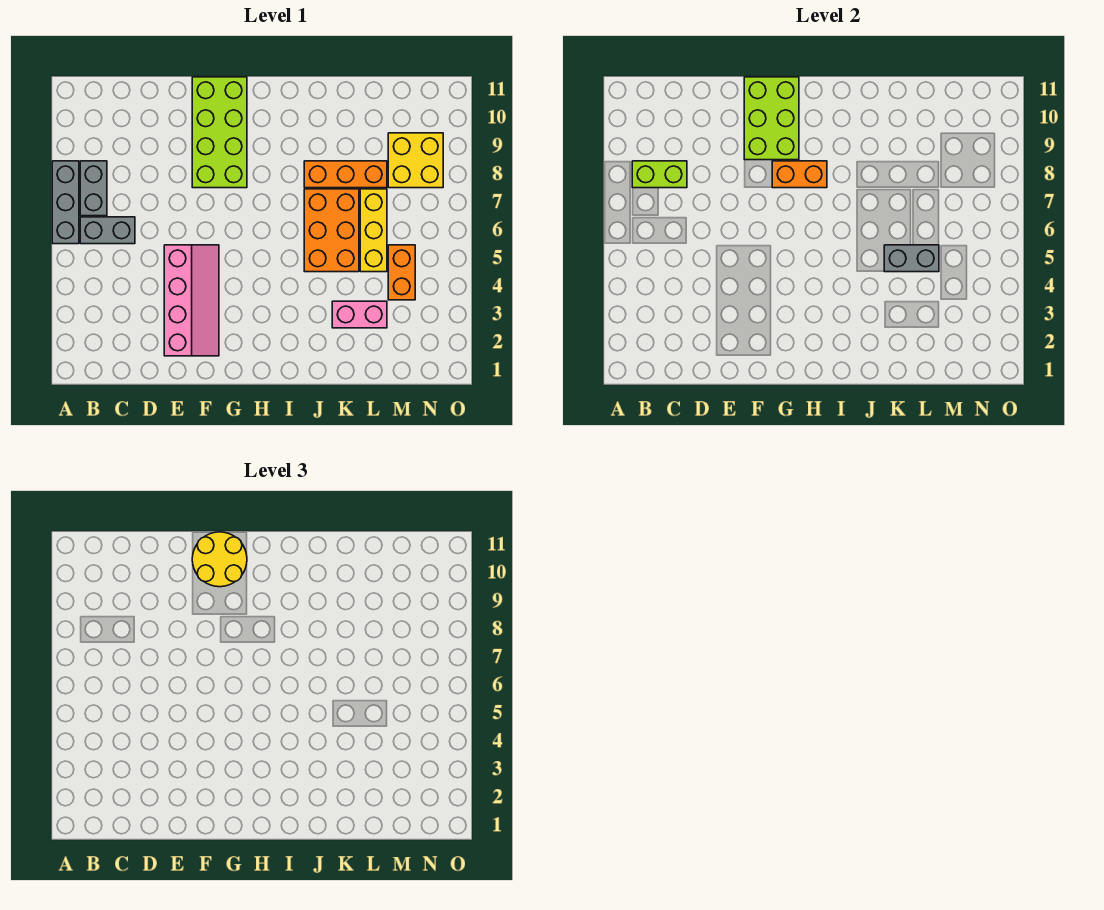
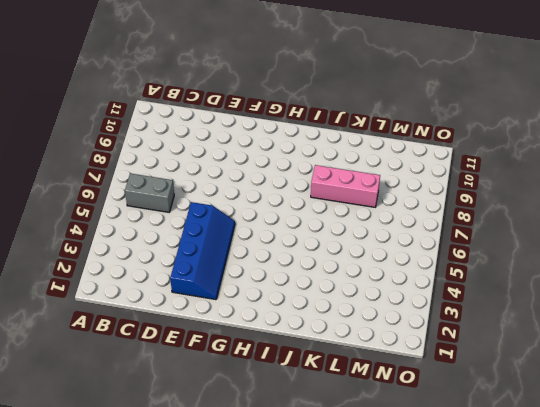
blue 2x4 slope [170,202,235,300] -> pink 2x4 slope [164,245,219,356]
pink 1x3 brick [311,165,380,207] -> orange 1x3 brick [304,161,387,188]
none -> grey 1x3 brick [52,161,79,244]
none -> grey 1x2 brick [80,161,107,216]
none -> lime 2x4 brick [192,77,247,188]

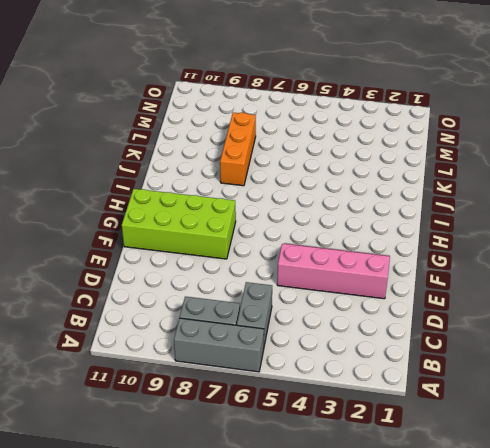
none -> orange 2x3 brick [304,189,359,272]
none -> pink 1x2 brick [332,301,387,328]
none -> yellow 1x3 brick [360,189,387,272]

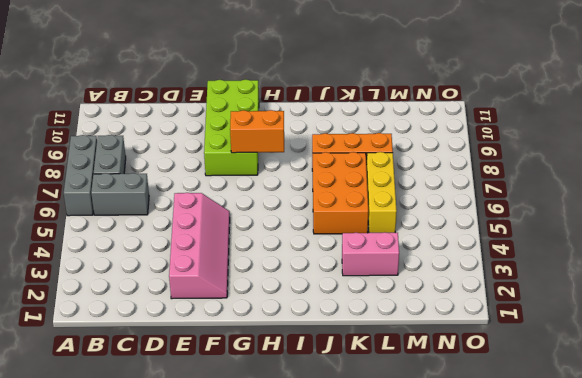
none -> orange 1x2 brick [388,245,415,300]
none -> yellow 2x2 brick [388,133,443,188]
none -> lime 1x2 brick [632,161,687,188]

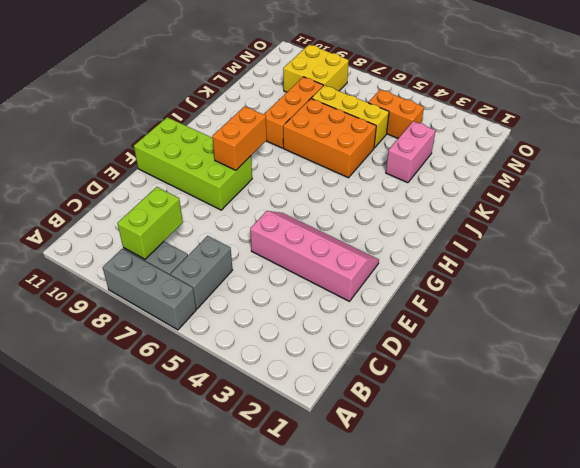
none -> lime 2x3 brick [744,77,799,160]
none -> grey 1x2 brick [884,245,939,272]
none -> yellow 2x2 round brick [192,532,247,587]

